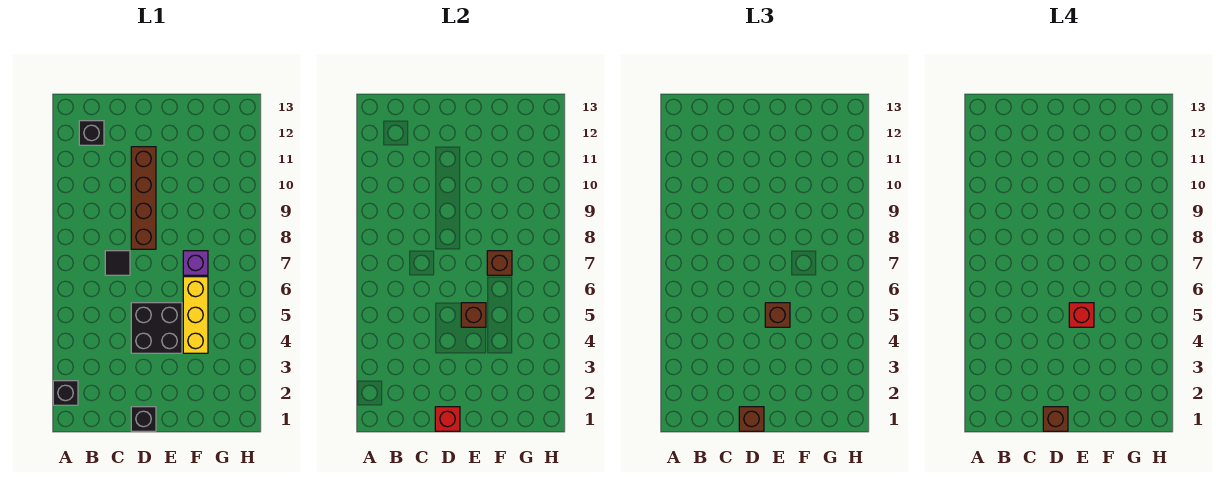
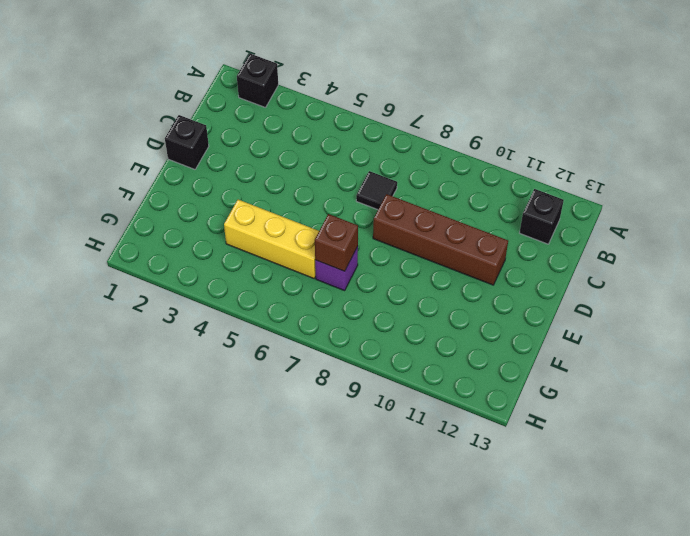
none -> black 2x2 brick [131,303,182,353]
none -> red 1x1 brick [435,407,460,431]
none -> brown 1x1 brick [461,303,486,327]

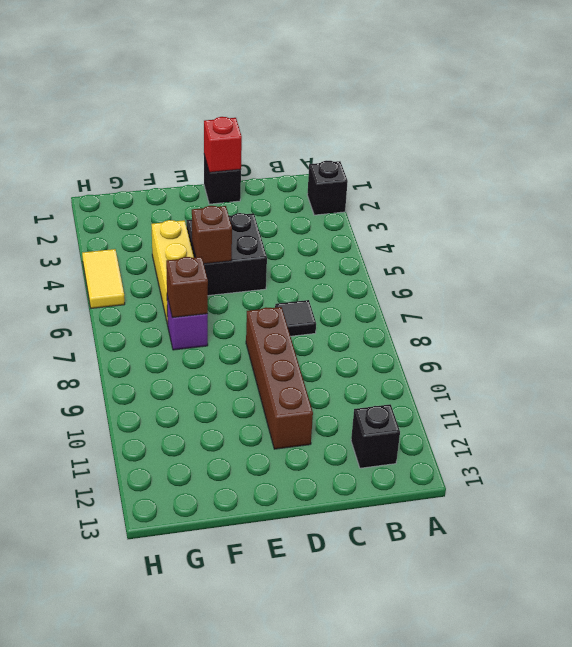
yellow 1x2 tile [82,249,125,308] -> none
none -> brown 1x1 brick [739,407,764,431]
none -> brown 1x1 brick [765,303,790,327]
none -> brown 1x1 brick [1043,407,1068,431]

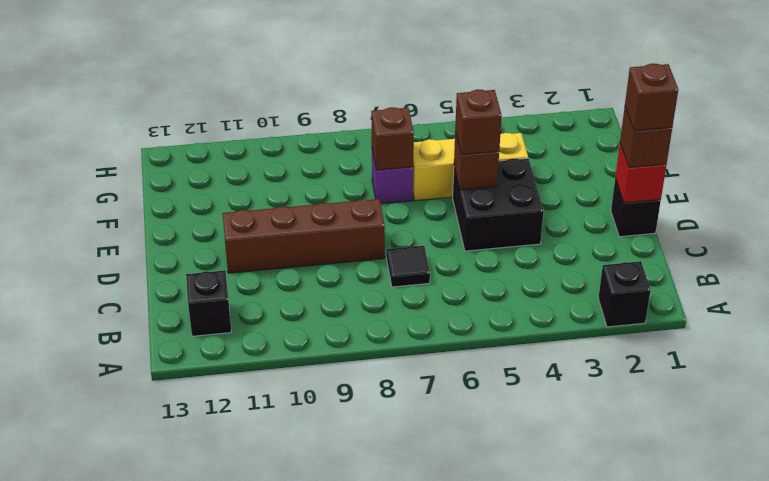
none -> red 1x1 brick [1069,303,1094,327]

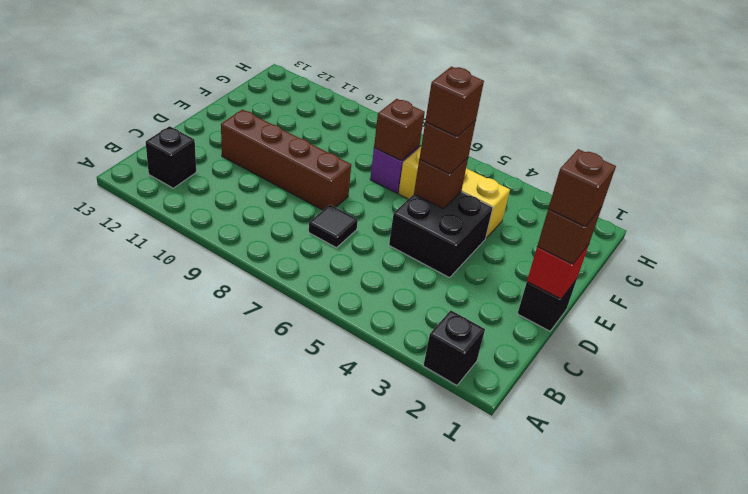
brown 1x1 brick [425,67,484,137] -> red 1x1 brick [1069,303,1094,327]

